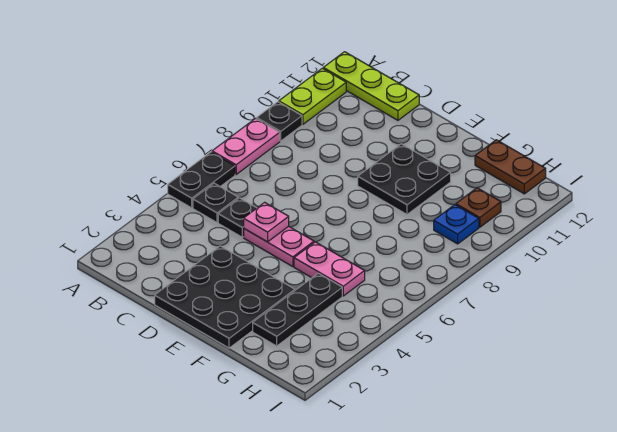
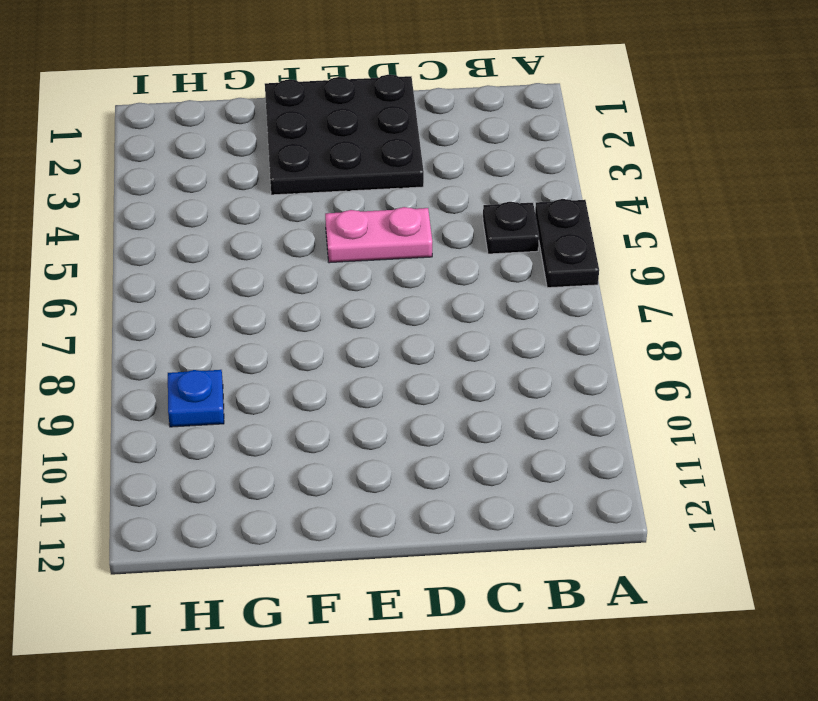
none -> pink 1x2 plate [212,118,280,174]
none -> black 1x1 plate [257,102,302,141]
none -> lime 1x2 plate [279,68,346,124]

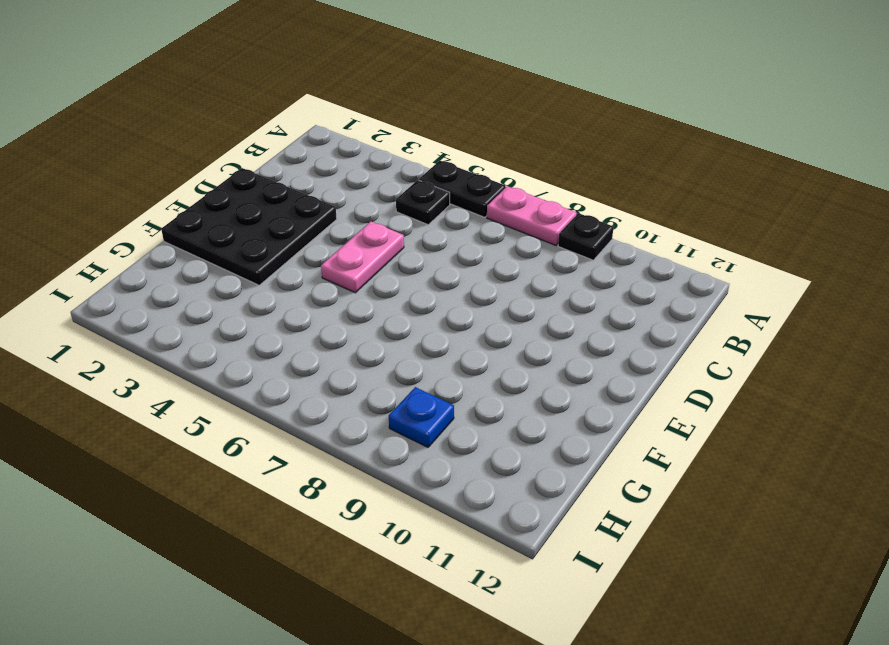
none -> lime 1x2 plate [279,68,346,124]
none -> lime 1x3 plate [323,52,419,120]
none -> black 1x1 plate [218,198,256,237]

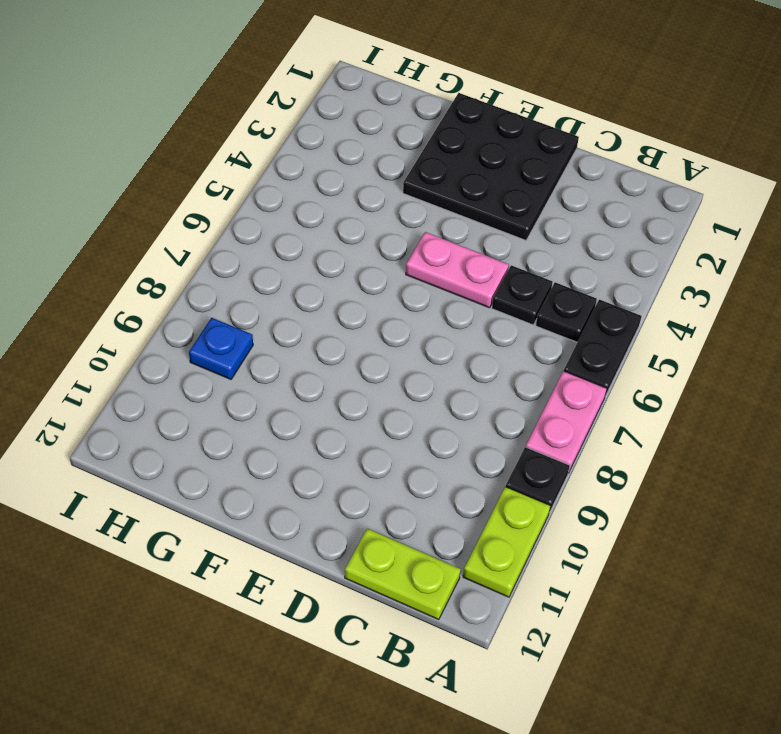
lime 1x2 plate [345,529,461,620] -> lime 1x3 plate [323,52,419,120]
none -> black 2x2 plate [358,144,451,214]
none -> pink 1x2 plate [294,242,365,296]
none -> black 1x3 plate [253,273,342,346]

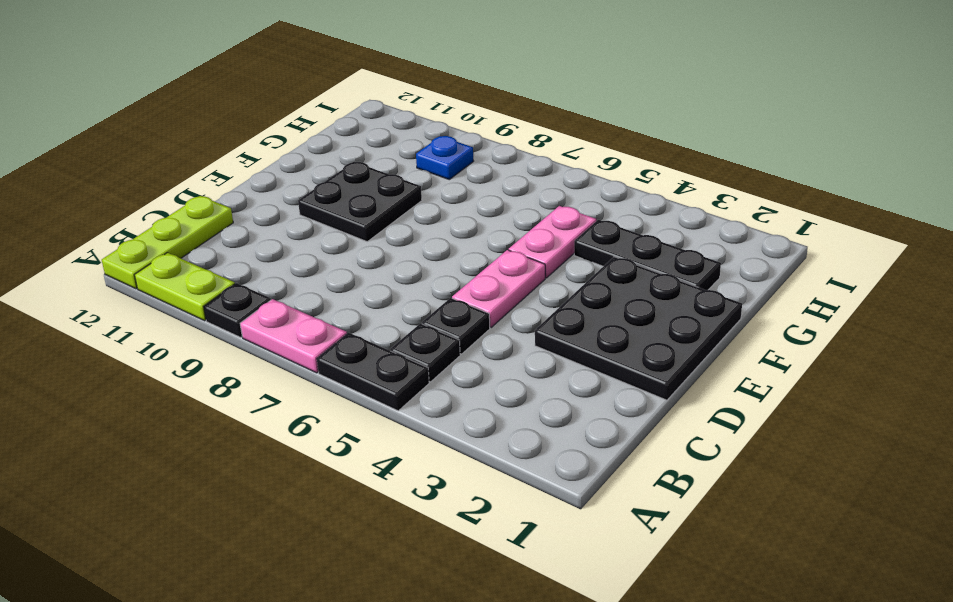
none -> brown 1x2 plate [475,140,546,194]
none -> brown 1x1 plate [456,188,501,227]
none -> pink 1x1 plate [244,202,289,242]

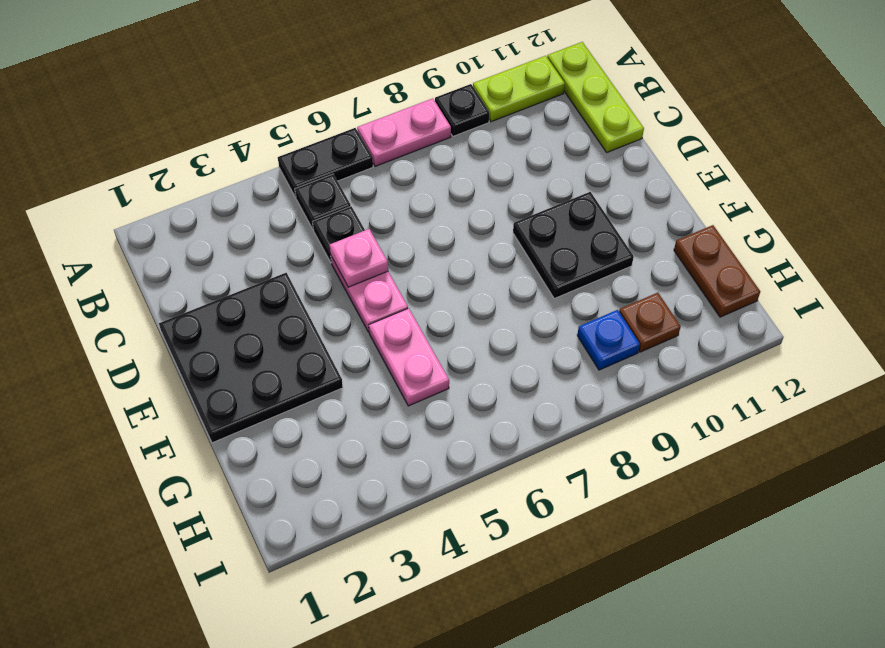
none -> black 1x3 plate [253,273,342,346]

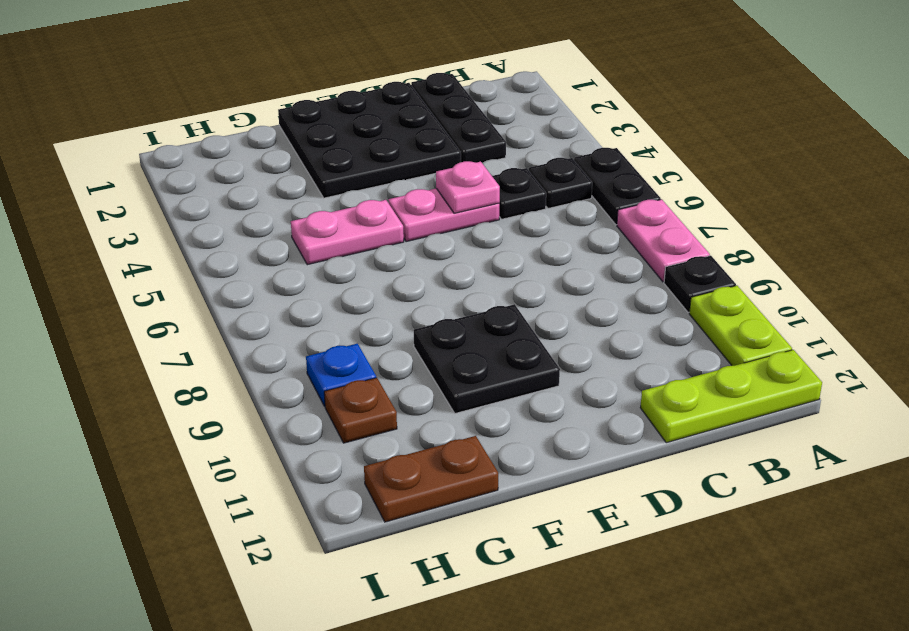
black 1x3 plate [411,73,506,163] -> black 1x3 plate moved to [253,273,342,346]

